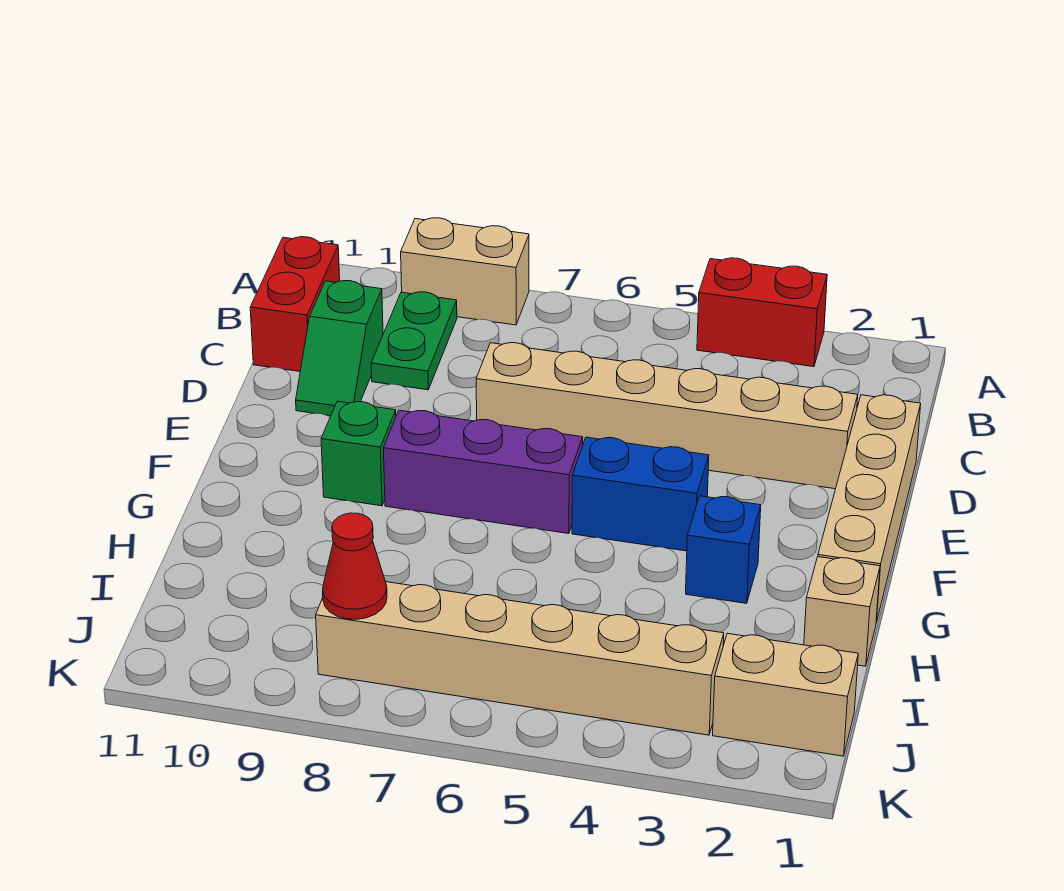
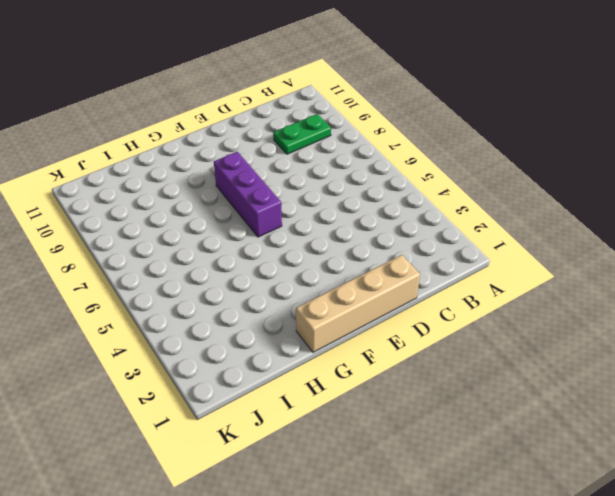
none -> red 1x2 brick [697,258,827,367]
none -> tan 1x2 brick [401,218,529,325]
none -> red 1x2 brick [250,237,340,371]

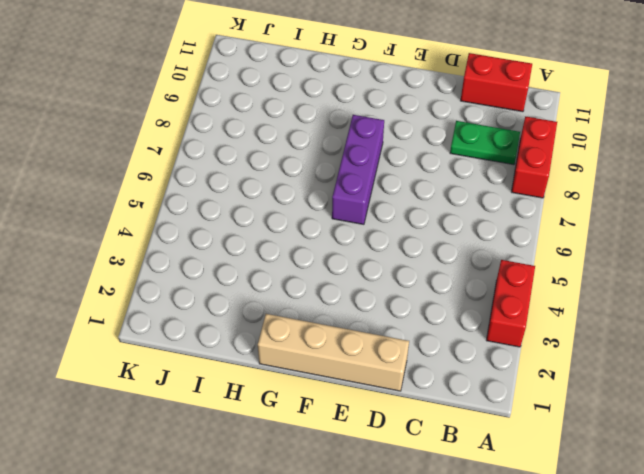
red 1x2 brick [511,116,557,198] -> tan 1x2 brick [401,218,529,325]
none -> green 1x2 slope [296,281,383,416]
none -> tan 1x6 brick [476,343,858,489]
none -> blue 1x2 brick [572,437,709,551]

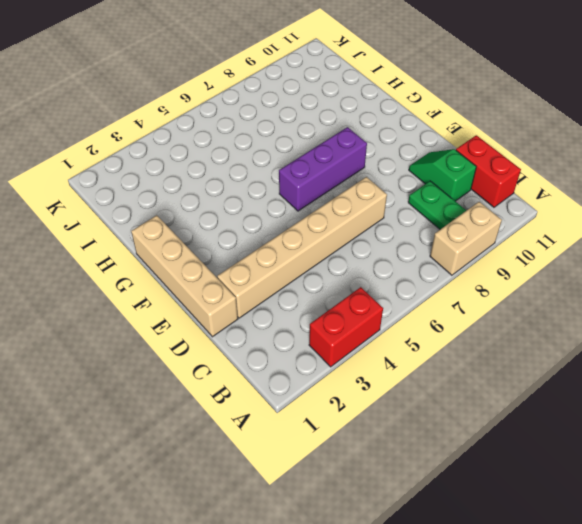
none -> blue 1x2 brick [572,437,709,551]
none -> green 1x1 brick [321,401,396,506]
none -> blue 1x1 brick [686,496,761,603]

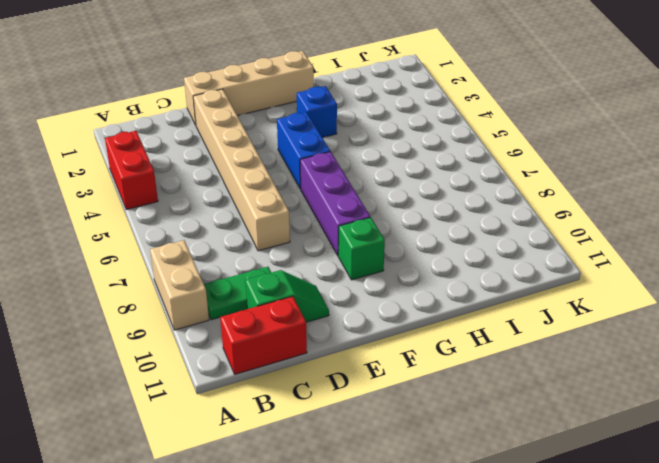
none -> tan 1x1 brick [804,557,880,666]
none -> tan 1x2 brick [713,633,858,756]
none -> tan 1x6 brick [316,582,724,735]

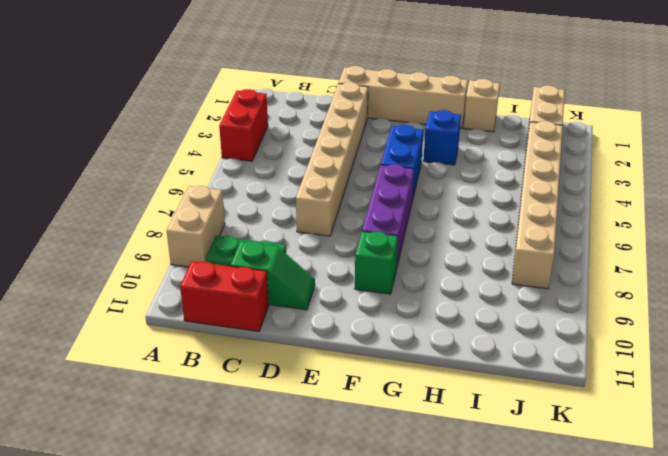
none -> red 1x1 cone [323,513,387,619]

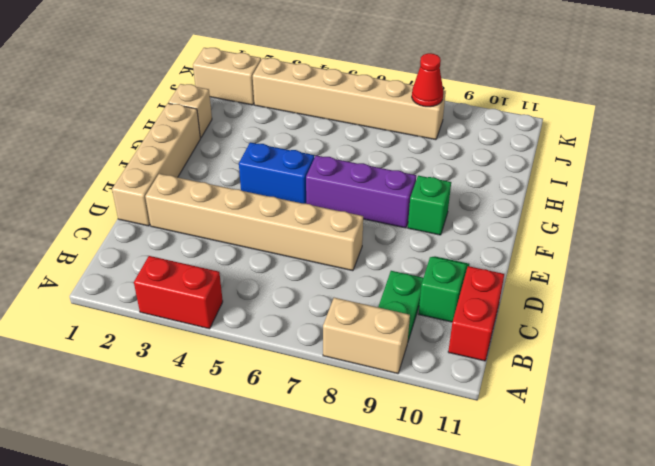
none -> blue 1x1 brick [686,496,761,603]

